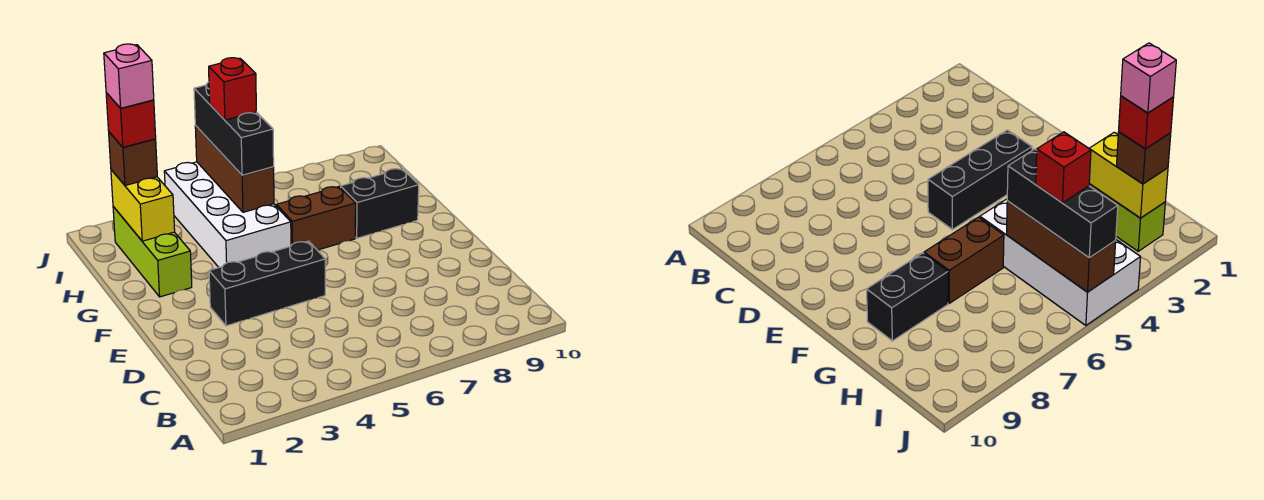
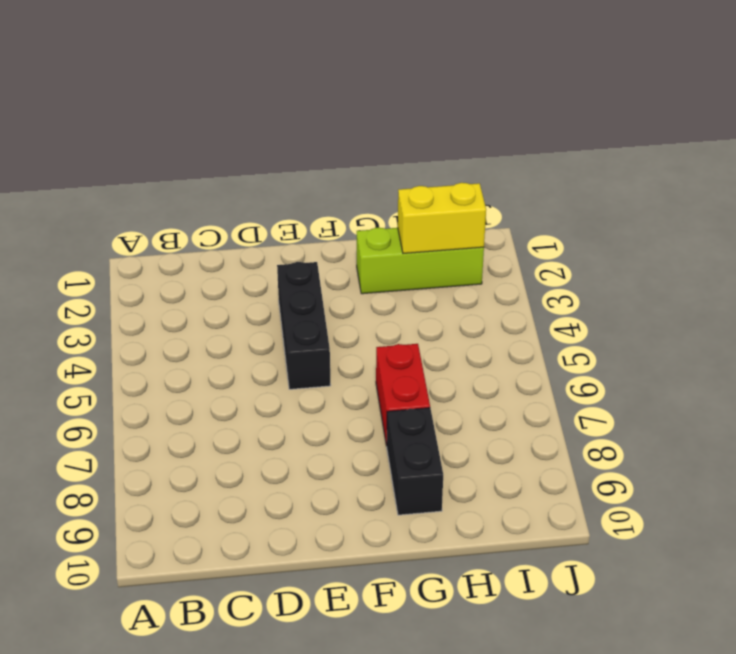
red 1x2 brick [376,344,430,446] -> brown 1x2 brick [276,187,356,250]
none -> white 2x4 brick [164,162,291,267]
none -> brown 1x3 brick [195,126,274,212]
none -> black 1x3 brick [194,82,274,175]

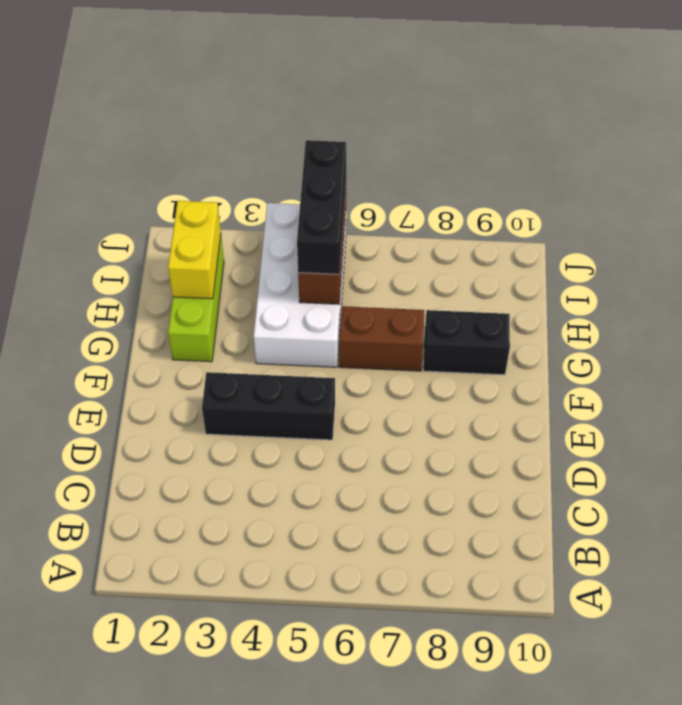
none -> brown 1x1 brick [109,132,157,186]
none -> red 1x1 brick [106,93,156,147]
none -> red 1x1 brick [209,58,256,120]

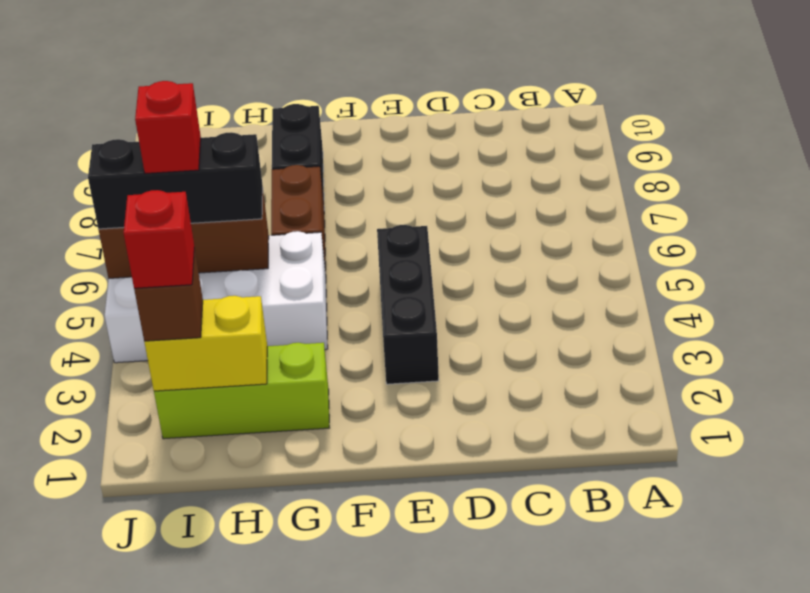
none -> pink 1x1 brick [104,44,154,108]

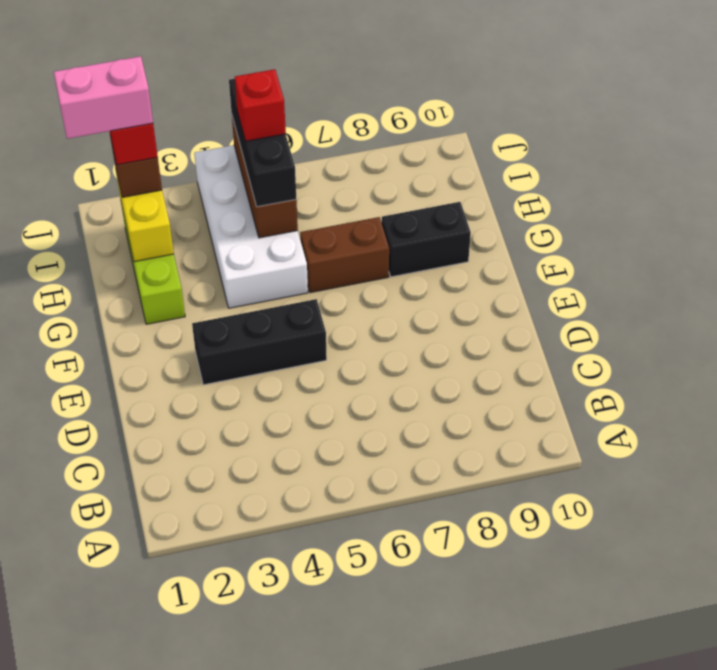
pink 1x2 brick [54,56,153,139] -> pink 1x1 brick [104,44,154,108]

